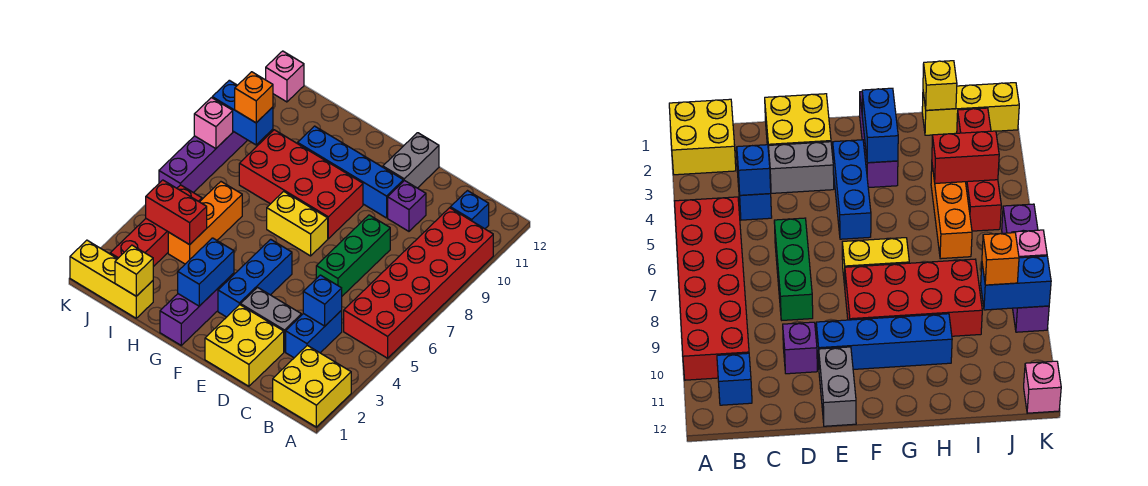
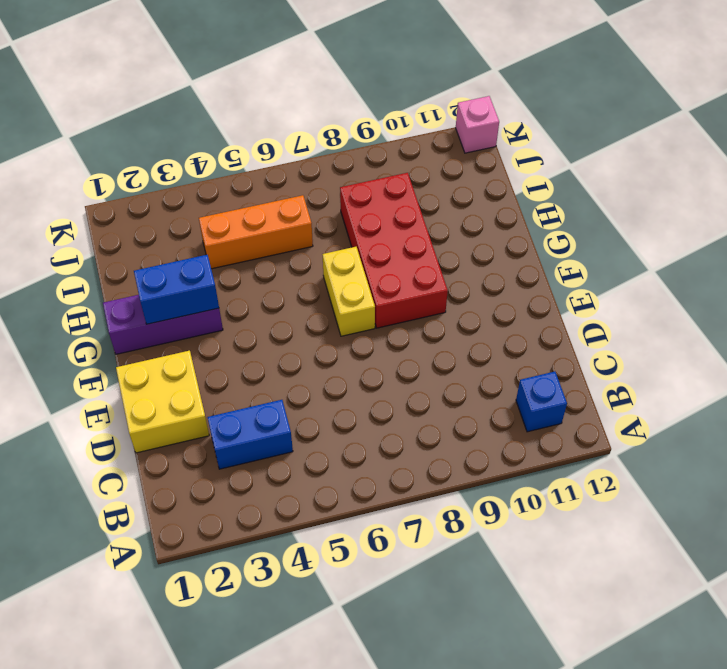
none -> yellow 2x2 brick [273,345,351,427]
none -> red 2x6 brick [344,208,493,358]
none -> grey 1x2 brick [241,287,301,352]

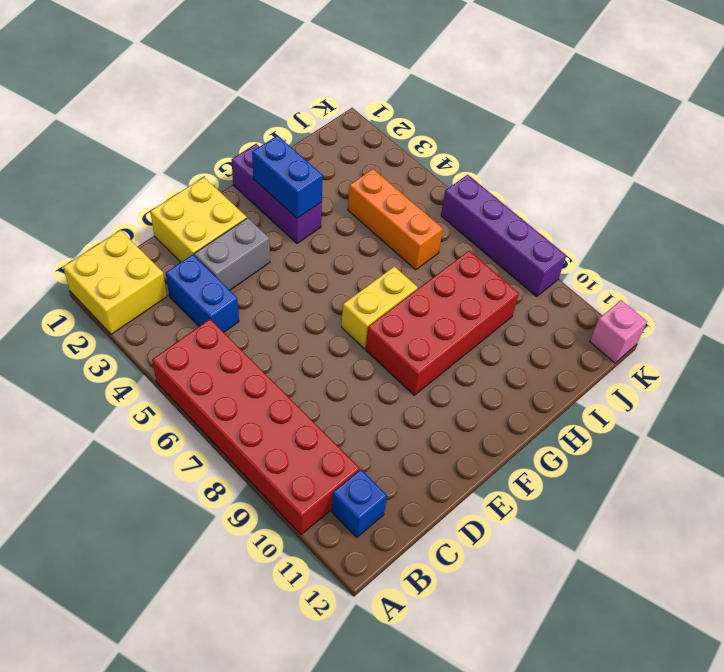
none -> green 1x3 brick [316,215,390,296]
none -> purple 1x1 brick [388,180,426,231]
none -> blue 1x4 brick [298,126,403,218]

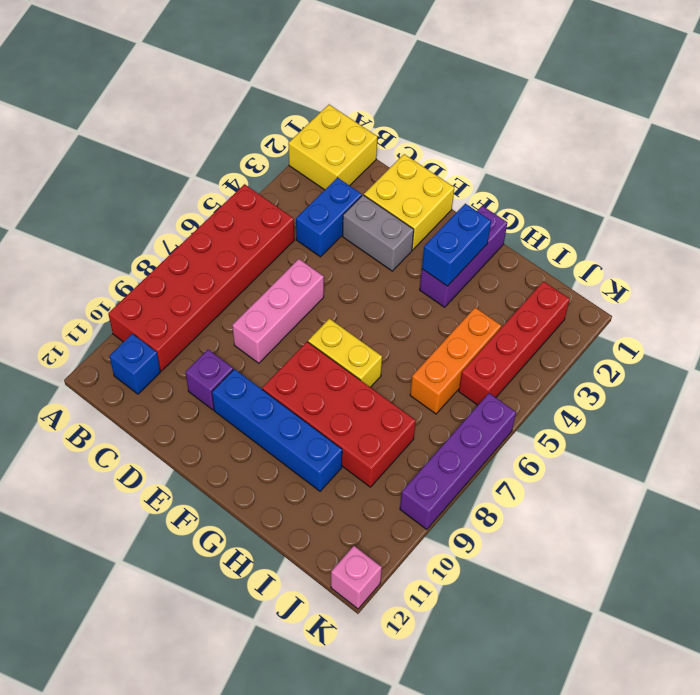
pink 1x3 brick [232,259,324,363] -> green 1x3 brick [316,215,390,296]
none -> grey 1x2 brick [383,133,439,188]
none -> blue 1x3 brick [218,239,292,317]
none -> yellow 1x3 brick [70,240,153,318]

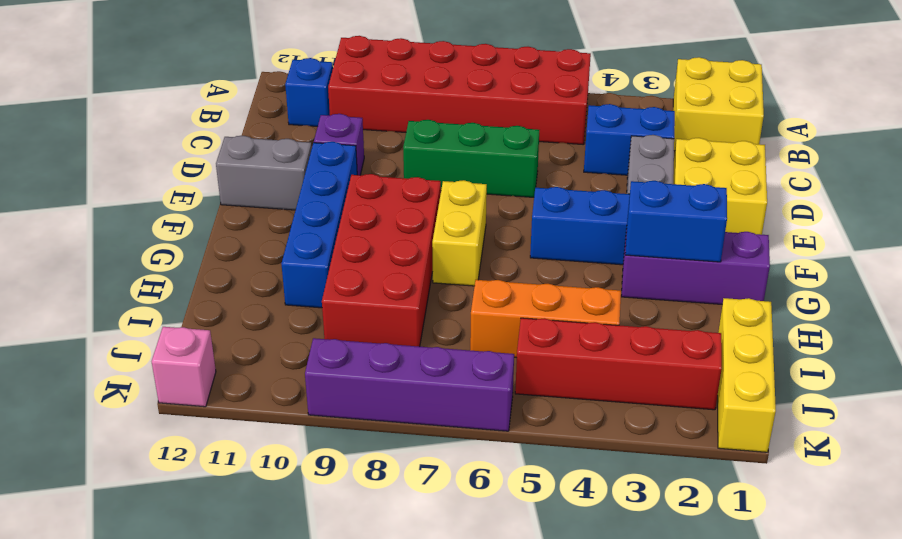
none -> blue 1x1 brick [303,275,342,326]
none -> yellow 1x1 brick [115,245,153,296]
none -> red 1x2 brick [146,180,207,245]

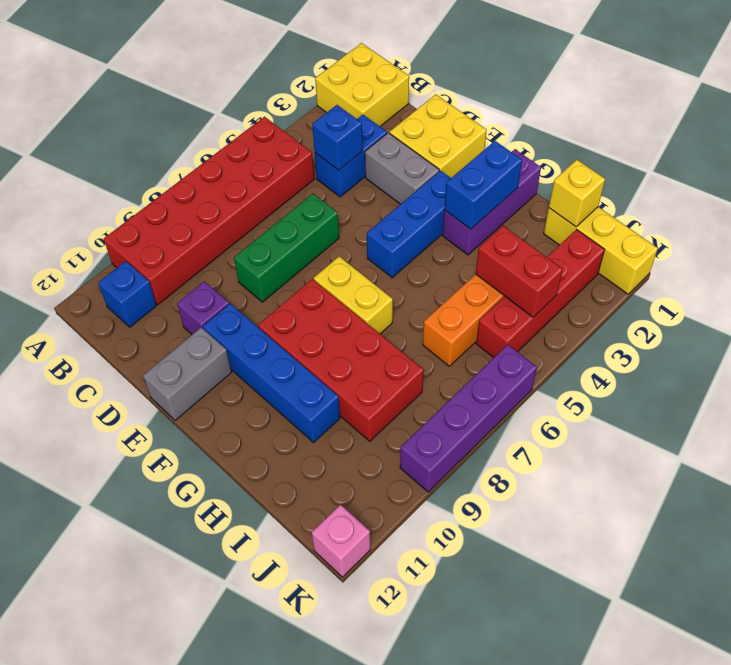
none -> blue 1x2 brick [212,80,273,145]
none -> pink 1x1 brick [194,98,233,149]
none -> orange 1x1 brick [235,72,273,123]

